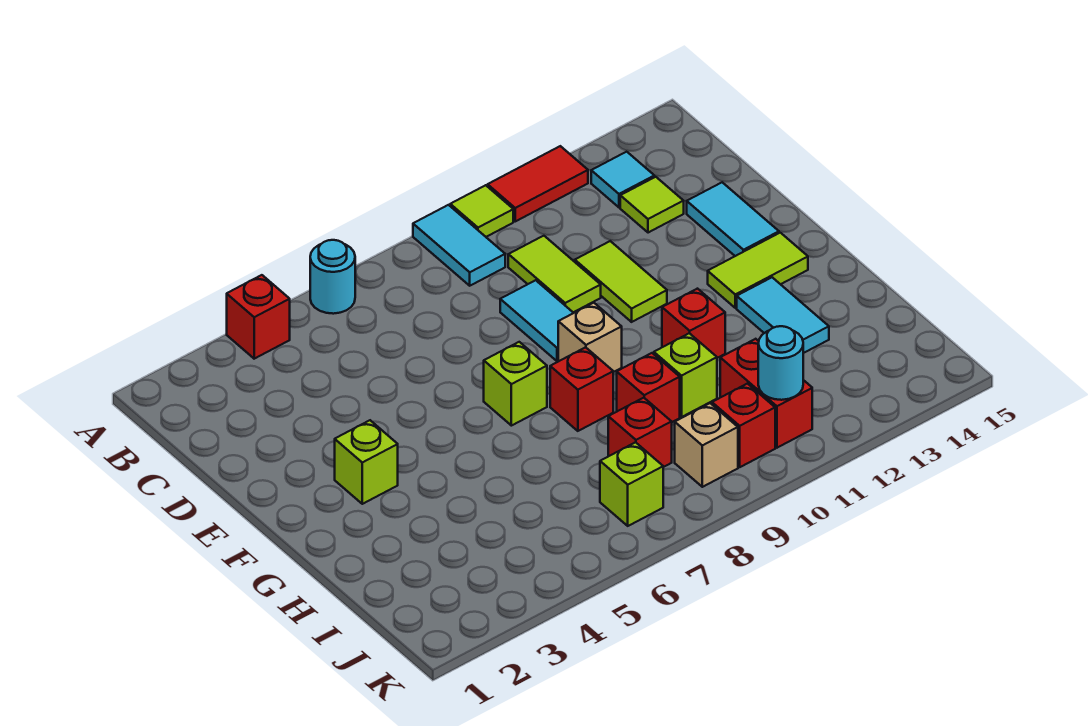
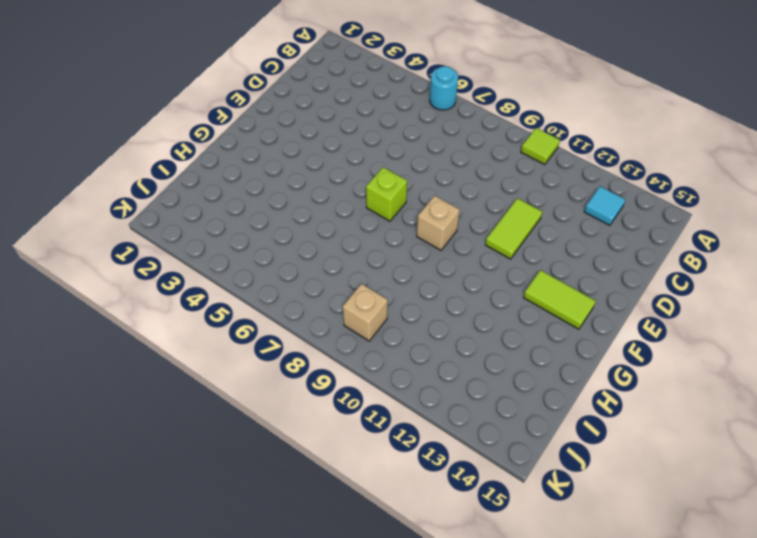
none -> red 1x1 brick [227,275,290,359]
none -> cyan 1x2 tile [413,205,505,286]
none -> red 1x2 tile [488,146,588,221]

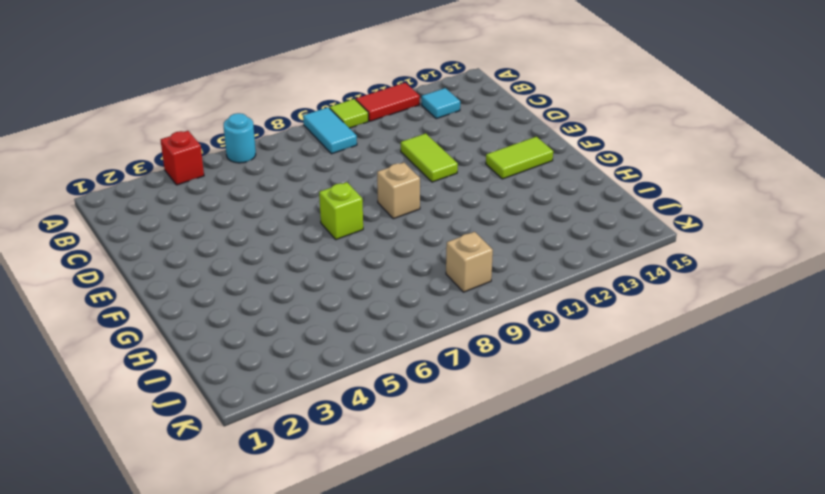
none -> lime 1x2 tile [508,236,601,313]
none -> lime 1x1 tile [620,177,684,233]
none -> cyan 1x2 tile [500,280,573,361]

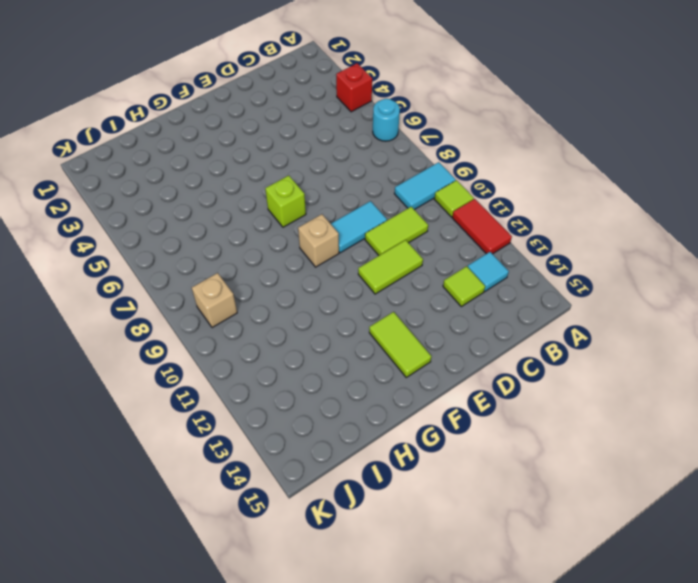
none -> cyan 1x2 tile [687,182,779,256]
none -> lime 1x1 brick [335,420,398,504]
none -> red 1x1 brick [550,347,613,431]

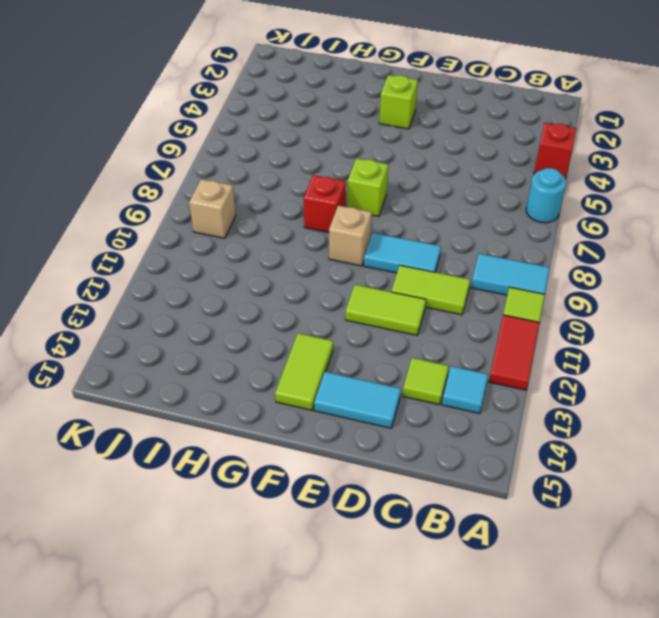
none -> red 1x1 brick [662,289,725,358]
none -> cyan 1x2 tile [737,277,829,353]
none -> red 1x1 brick [617,353,680,422]

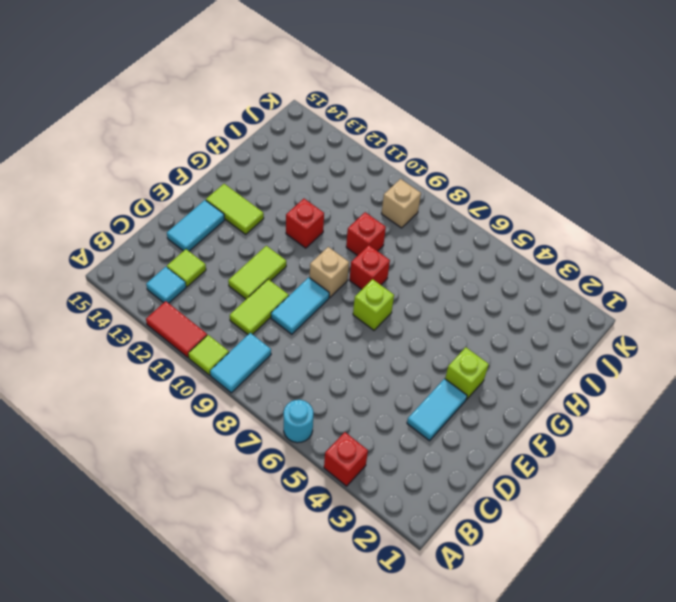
cyan 1x2 tile [407,379,467,441] -> cyan 1x2 tile moved to [737,277,829,353]
none -> lime 1x1 brick [654,333,717,417]
none -> red 1x1 brick [608,398,672,467]
none -> red 1x2 brick [720,339,812,448]

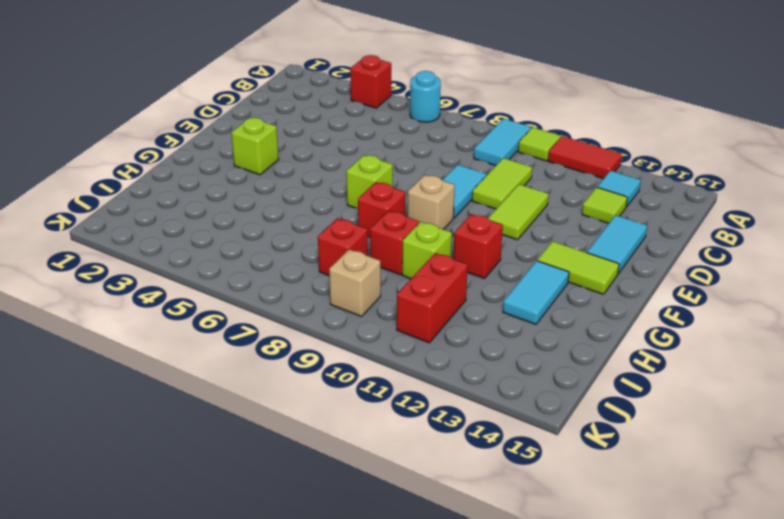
none -> lime 1x1 brick [600,442,663,526]
none -> red 1x1 brick [712,384,775,467]
none -> cyan 1x1 round brick [758,326,803,400]

